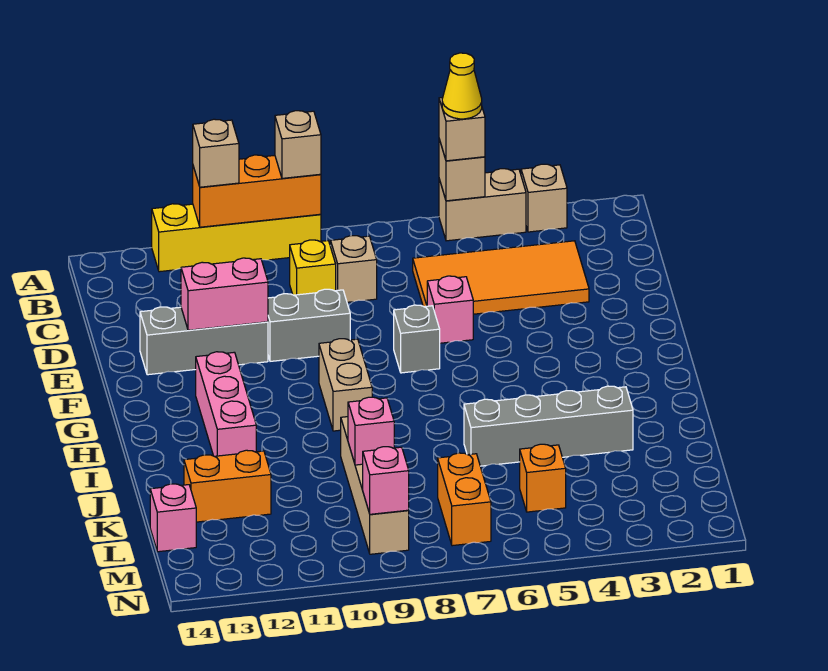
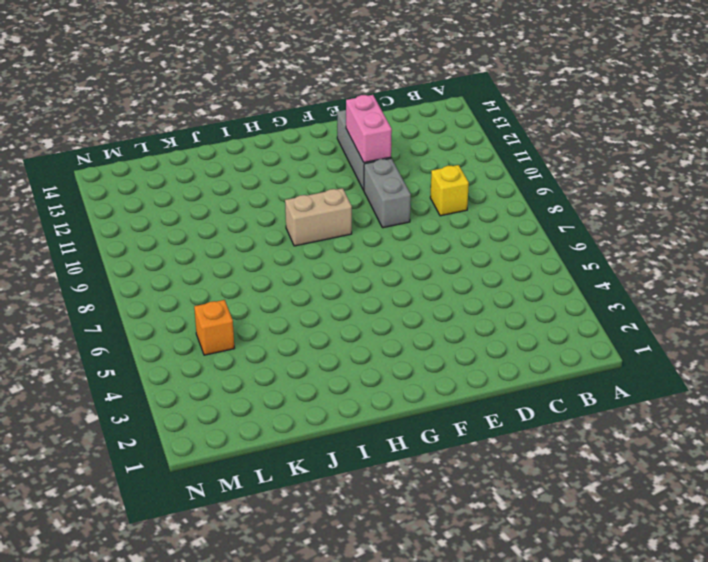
none -> tan 1x1 brick [521,164,567,232]
none -> tan 1x2 brick [439,169,526,241]
none -> yellow 1x4 brick [152,204,321,272]

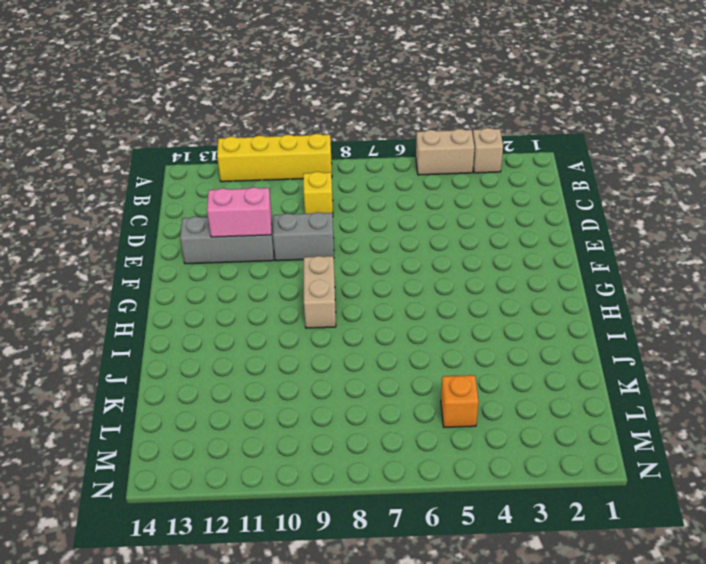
none -> orange 2x4 tile [413,241,589,314]
none -> tan 1x1 brick [331,236,377,302]
none -> pink 1x1 brick [427,276,473,343]

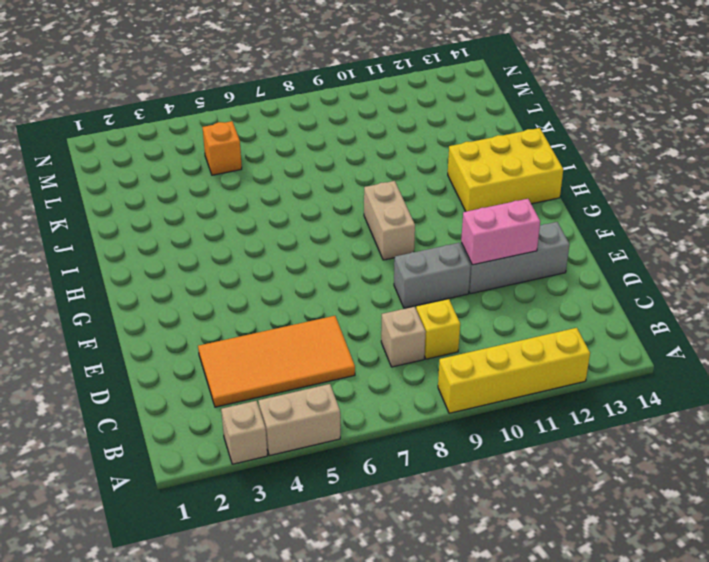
yellow 2x3 brick [448,128,563,212] -> pink 1x3 brick [196,352,256,456]
none -> pink 1x1 brick [427,276,473,343]
none -> grey 1x1 brick [394,305,440,373]
none -> grey 1x4 brick [464,386,633,466]

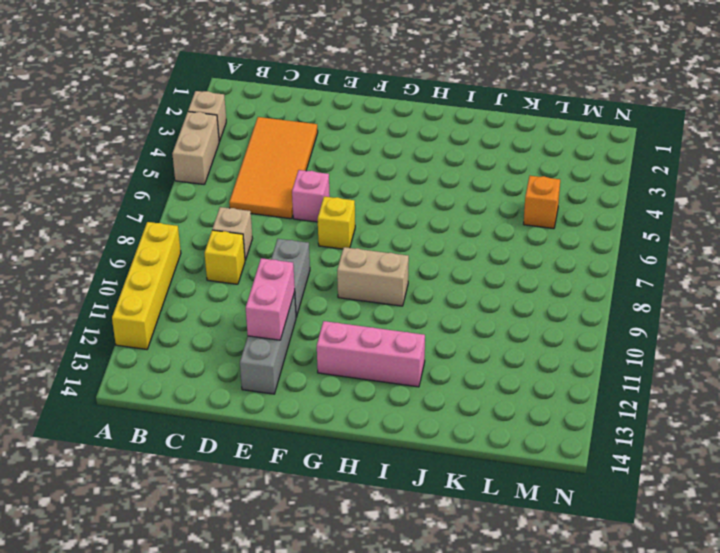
yellow 1x1 brick [318,197,355,249] -> grey 1x1 brick [394,305,440,373]
none -> grey 1x4 brick [464,386,633,466]
none -> tan 1x4 brick [341,417,409,554]
none -> orange 1x2 brick [184,450,271,522]

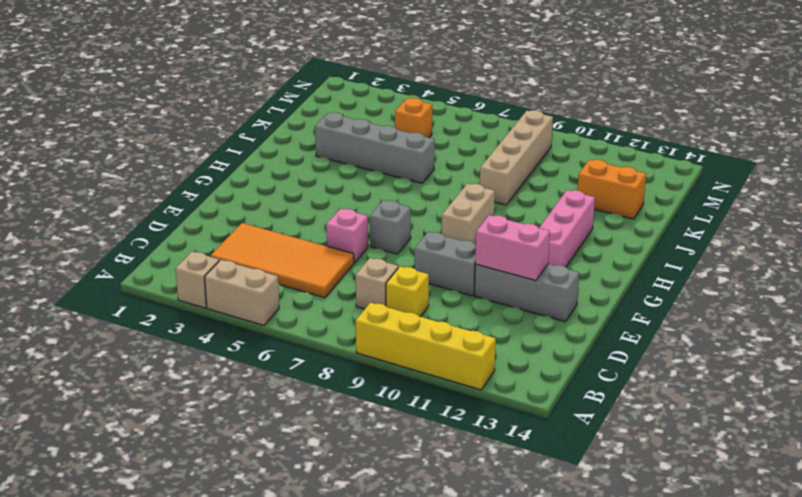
none -> orange 1x2 brick [438,453,491,546]
none -> pink 1x1 brick [150,484,196,552]
none -> tan 1x1 brick [439,139,485,201]

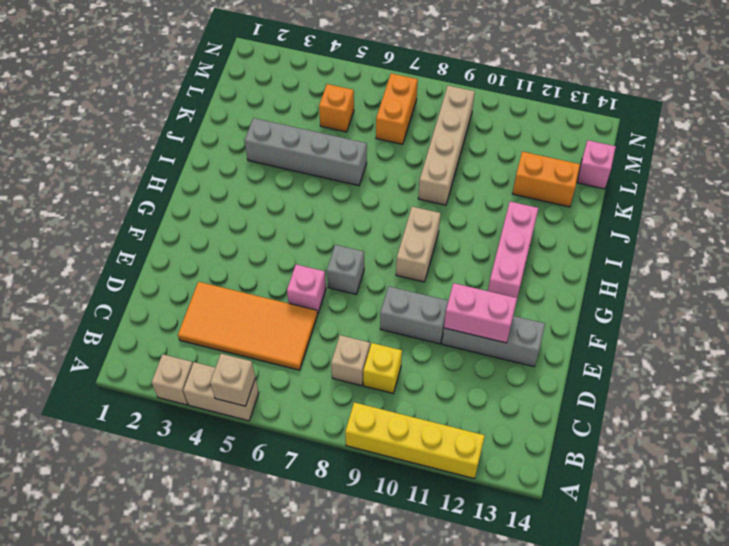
none -> orange 1x3 brick [193,155,321,227]
none -> pink 1x1 brick [348,397,394,465]
none -> pink 1x1 brick [363,447,409,514]

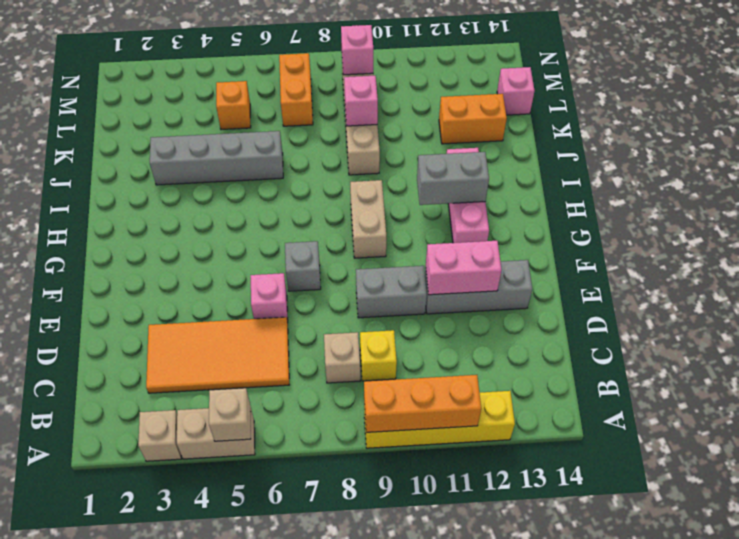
grey 1x2 brick [417,152,489,205] -> none
none -> tan 1x1 brick [439,98,485,161]
none -> tan 1x1 brick [275,111,321,178]
none -> tan 1x1 brick [193,119,239,187]

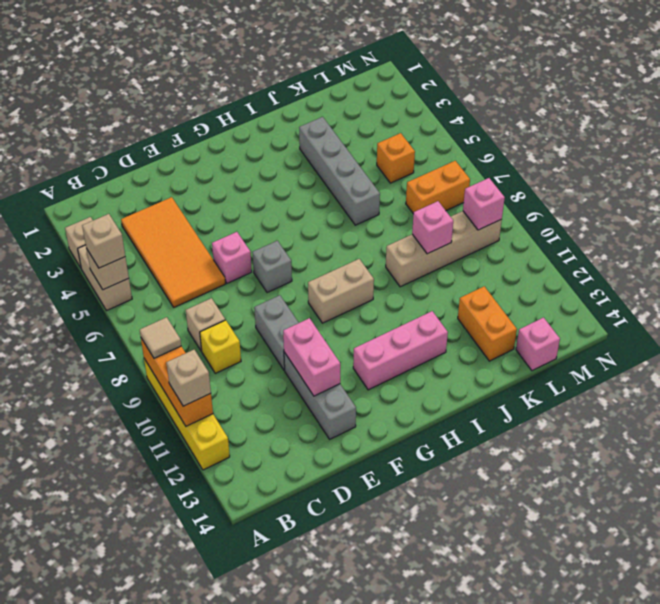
tan 1x1 tile [140,317,181,358] -> tan 1x1 brick [275,111,321,178]
none -> yellow 1x1 cone [442,53,482,119]

